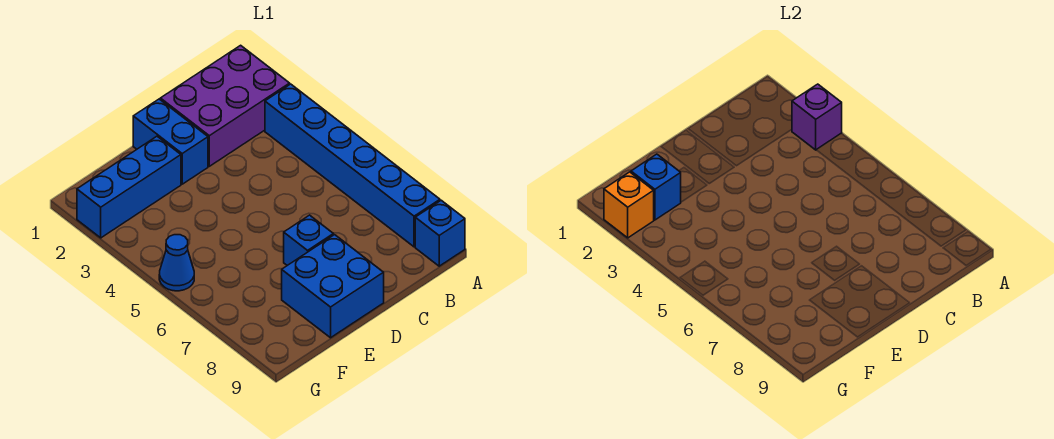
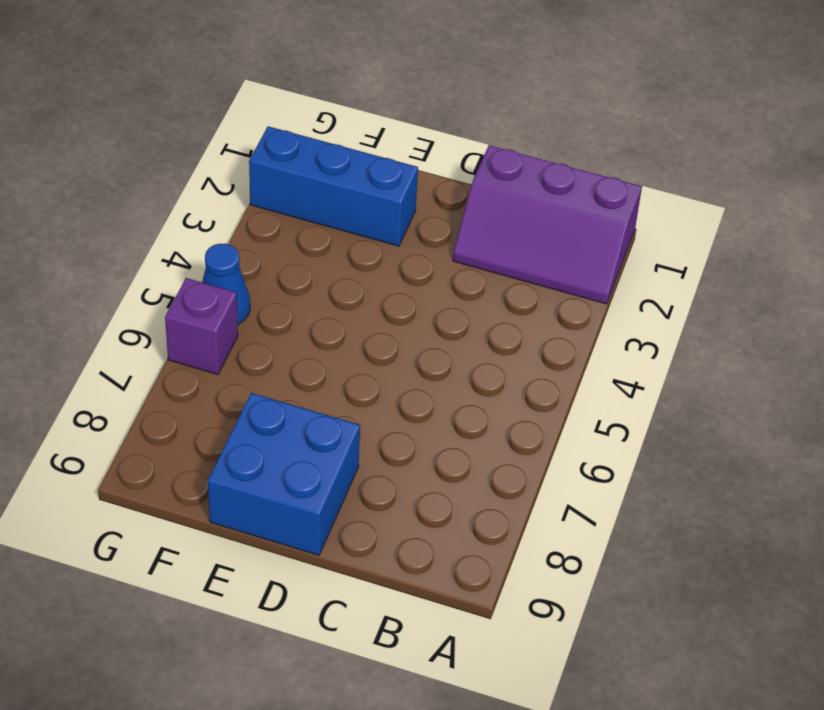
purple 2x3 slope [453,145,642,304] -> purple 2x3 brick [160,45,290,166]
purple 1x1 brick [165,278,238,374] -> purple 1x1 brick moved to [792,84,842,150]
none -> blue 1x6 brick [265,84,440,247]
none -> blue 1x1 brick [415,200,465,266]

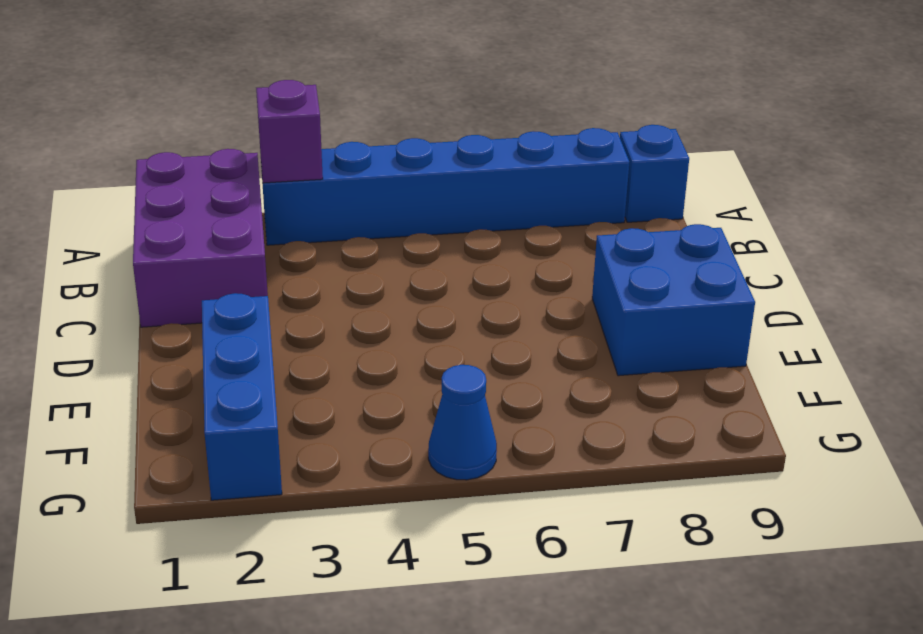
none -> blue 1x2 brick [133,99,208,184]
none -> blue 1x1 brick [284,215,333,265]

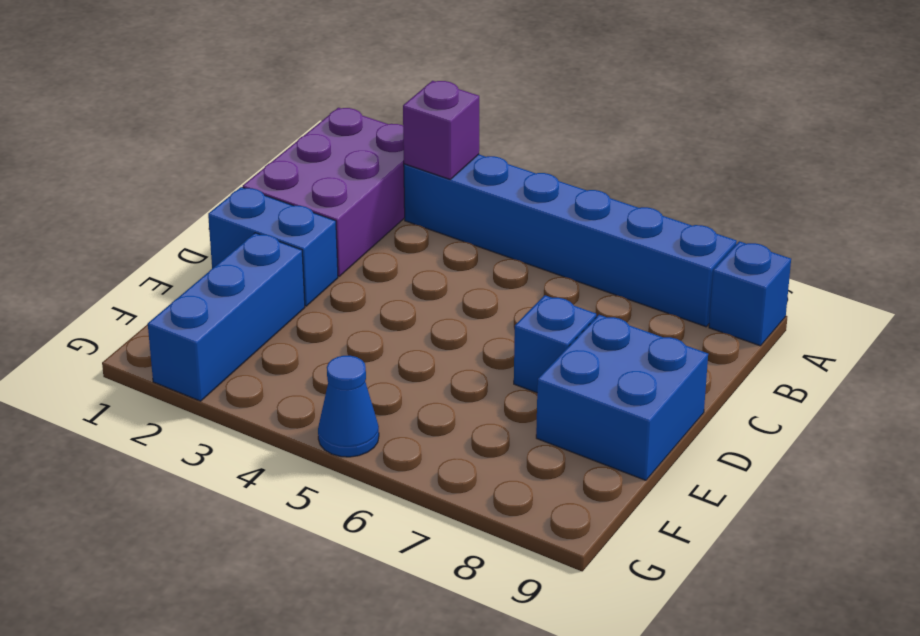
none -> blue 1x1 brick [631,154,681,220]
none -> orange 1x1 brick [604,172,654,238]

